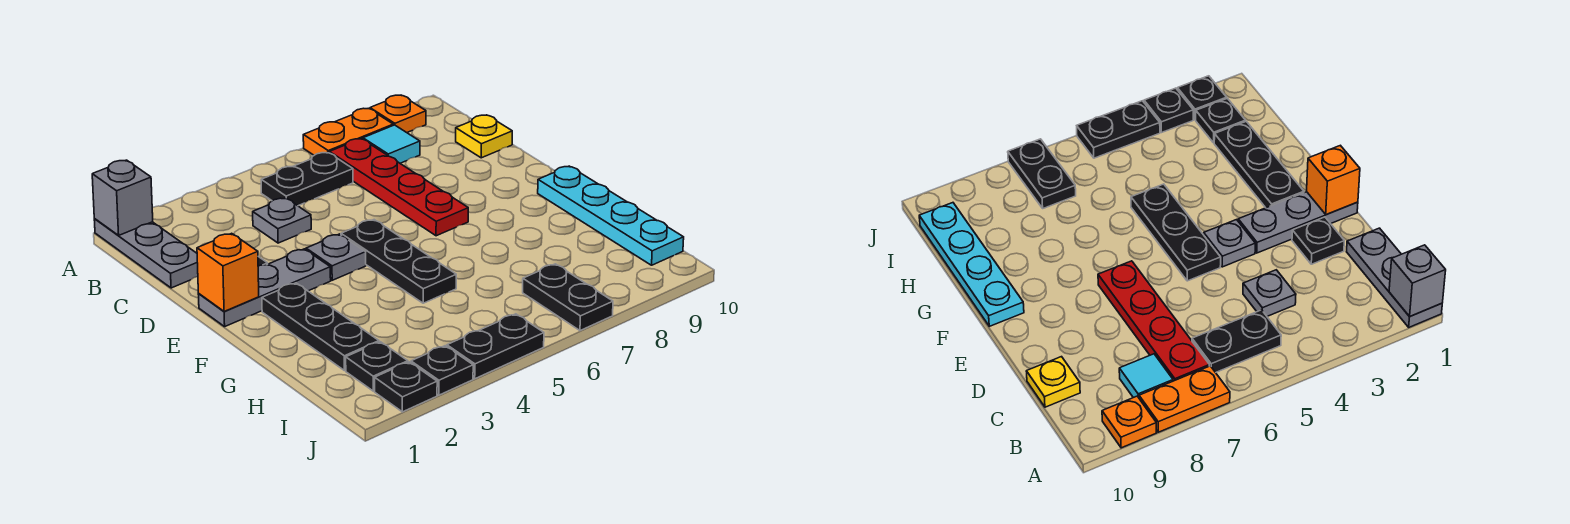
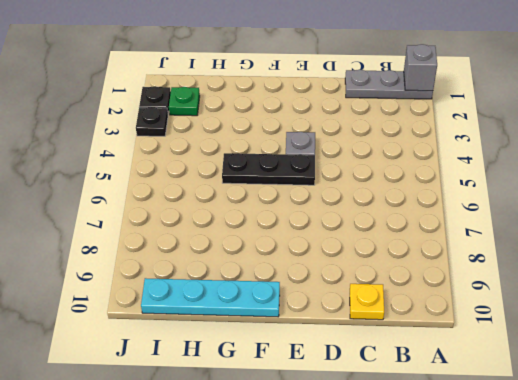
green 1x1 plate [169,87,200,116] -> black 1x1 plate [346,342,408,391]
none -> orange 1x2 plate [303,108,393,155]
none -> orange 1x1 plate [370,95,426,133]
none -> black 1x2 plate [261,152,353,206]

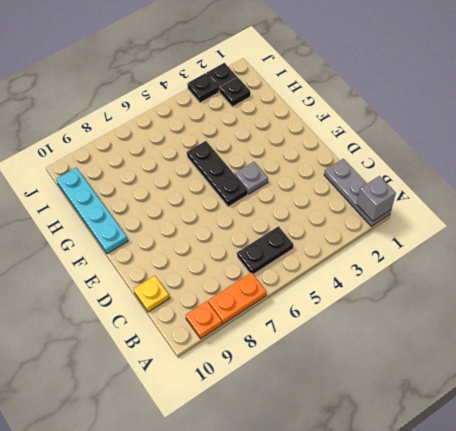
none -> red 1x4 plate [329,139,468,236]
none -> cyan 1x1 tile [363,125,420,163]
none -> grey 1x1 plate [253,198,311,243]

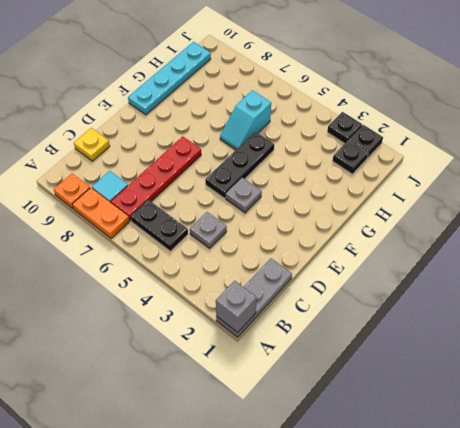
cyan 1x2 slope [220,90,271,150] -> none
none -> black 1x1 plate [1292,217,1344,264]
none -> grey 1x3 plate [198,249,331,327]
none -> black 1x3 plate [262,283,379,371]

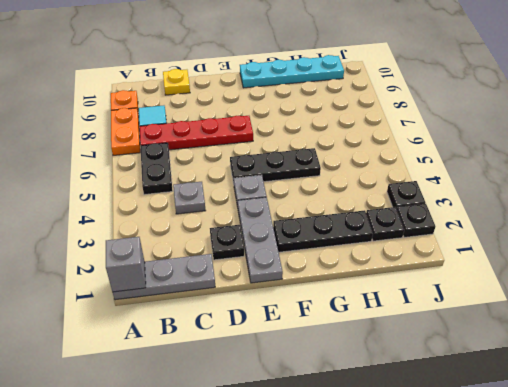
none -> black 1x2 plate [523,264,613,331]
none -> black 1x2 plate [447,314,544,379]
none -> orange 1x1 brick [197,233,259,311]

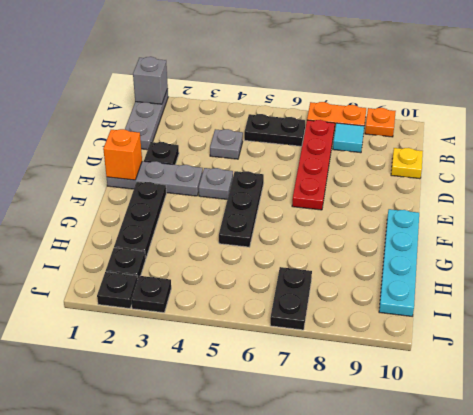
none -> black 1x2 plate [447,314,544,379]

